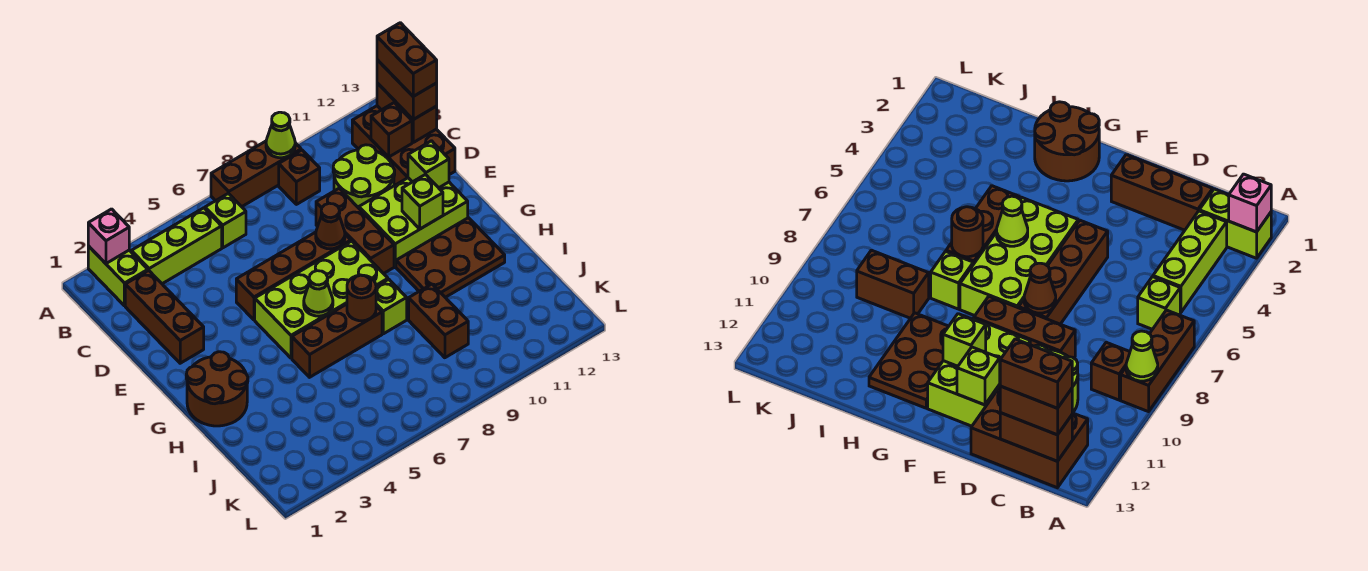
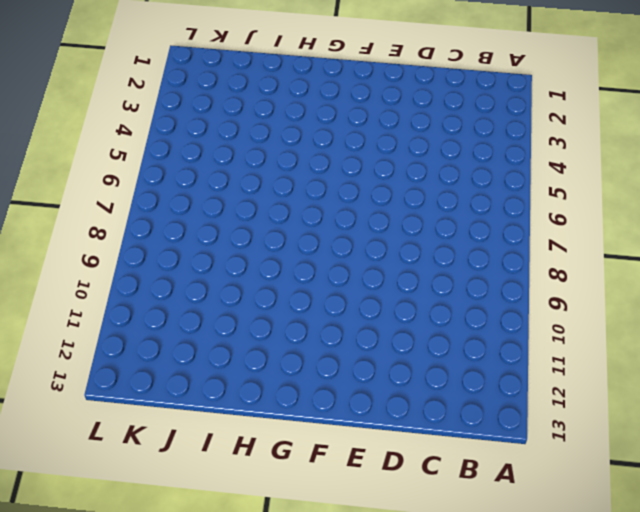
none -> lime 1x2 brick [88,246,148,306]
none -> brown 1x3 brick [211,141,301,207]
none -> lime 1x3 brick [131,208,222,284]

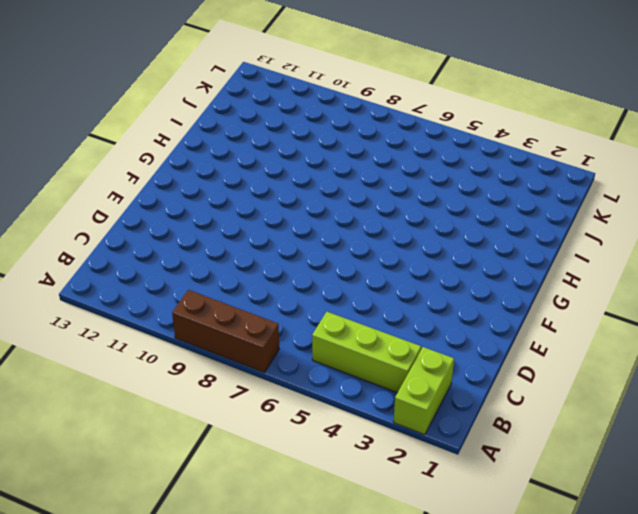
none -> lime 1x1 brick [205,193,246,248]
none -> brown 1x1 brick [279,150,320,204]
none -> brown 2x3 brick [352,106,455,186]

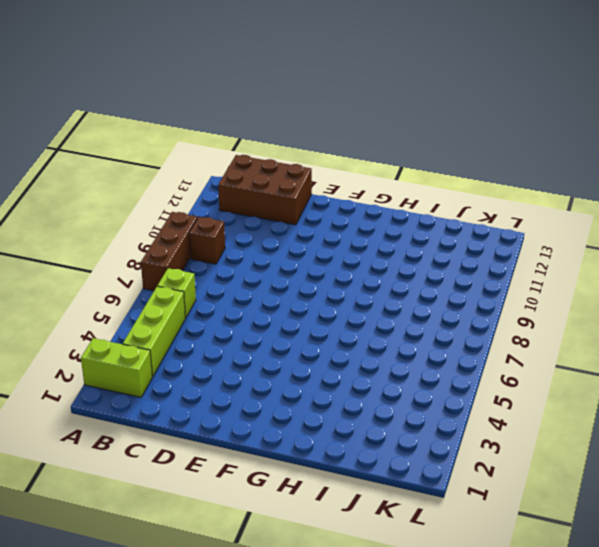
none -> brown 1x3 brick [125,270,204,363]
none -> lime 2x2 round brick [333,145,395,208]
none -> brown 1x3 brick [316,188,394,274]

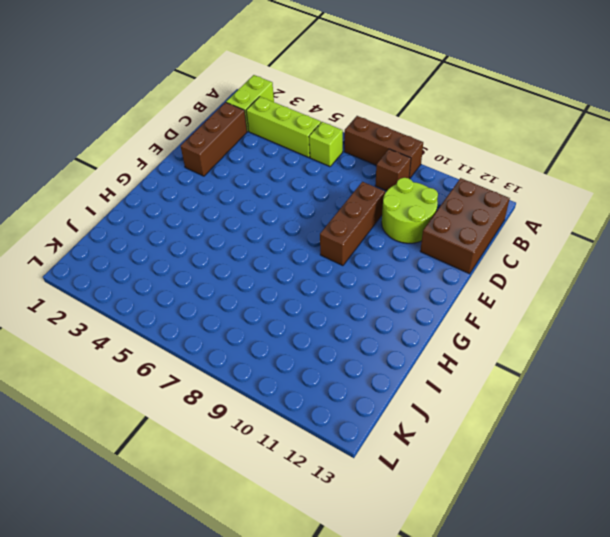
none -> brown 1x4 brick [236,232,351,320]
none -> lime 2x3 brick [359,178,468,266]
none -> lime 2x4 brick [255,241,388,358]

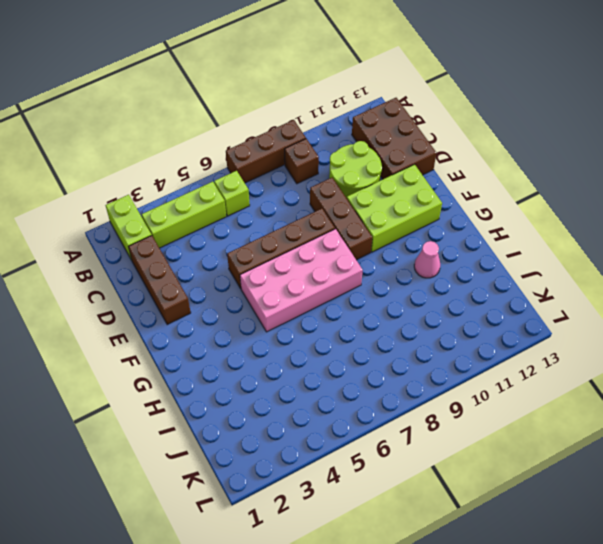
pink 2x4 brick [240,229,363,332] -> lime 2x4 brick [255,241,388,358]
pink 1x1 cone [414,241,440,278] -> brown 2x3 plate [396,218,505,297]
none -> brown 2x2 round brick [186,352,248,426]
none -> brown 1x3 brick [292,304,382,377]
none -> lime 1x1 brick [376,279,407,334]

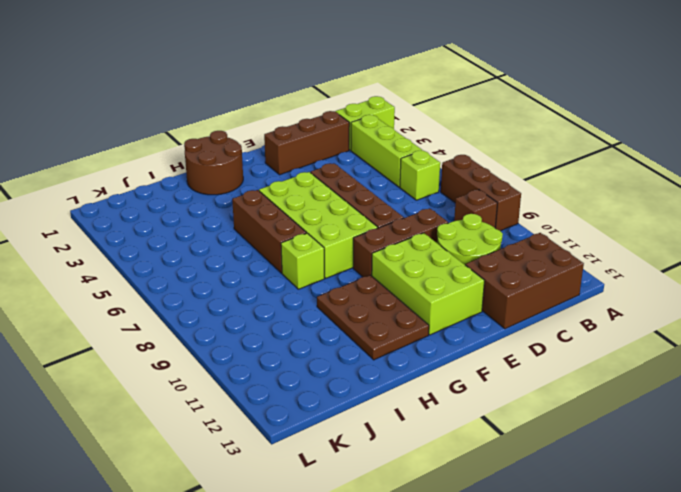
none -> brown 1x2 brick [409,284,468,358]
none -> pink 1x1 brick [88,209,129,263]
none -> lime 1x1 cone [266,112,295,158]

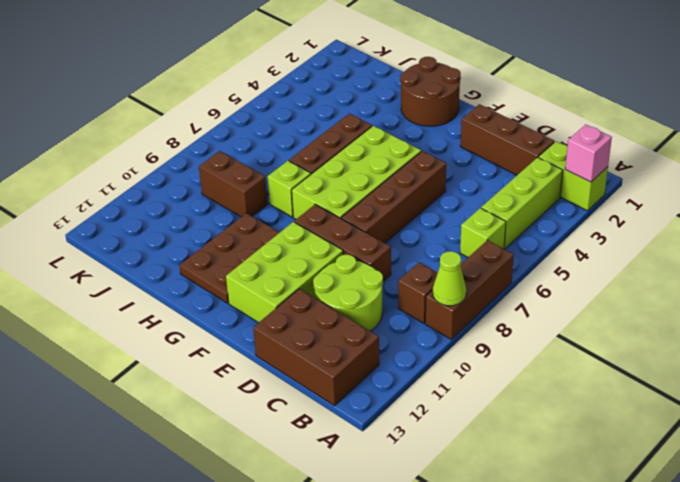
none -> brown 1x2 brick [377,83,437,142]
none -> brown 1x1 brick [371,103,412,157]
none -> brown 1x1 cone [316,203,345,249]

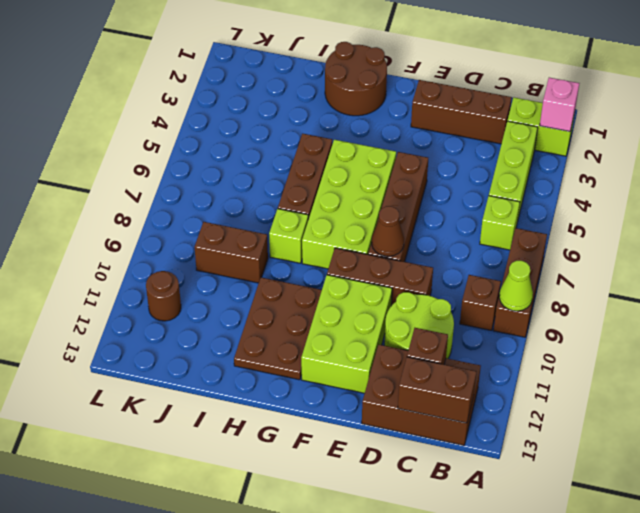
brown 1x1 round brick [146,271,181,321] -> brown 1x1 round brick moved to [347,275,376,321]
none -> lime 1x1 brick [408,141,449,188]
none -> lime 1x1 brick [402,174,443,229]
none -> lime 1x1 cone [304,271,333,316]

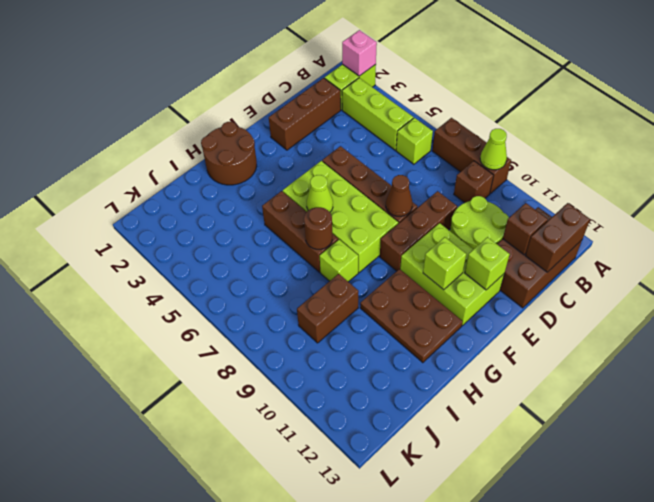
none -> brown 1x2 brick [377,60,437,120]
none -> brown 1x2 brick [377,23,437,96]

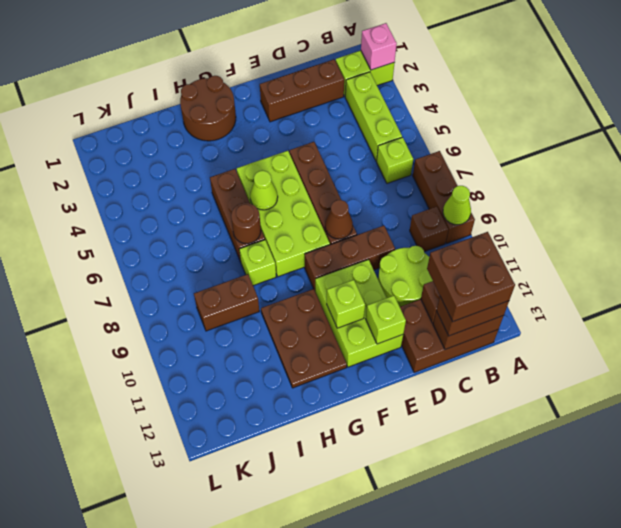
brown 2x2 brick [427,232,515,321] -> brown 1x2 brick [377,23,437,96]

